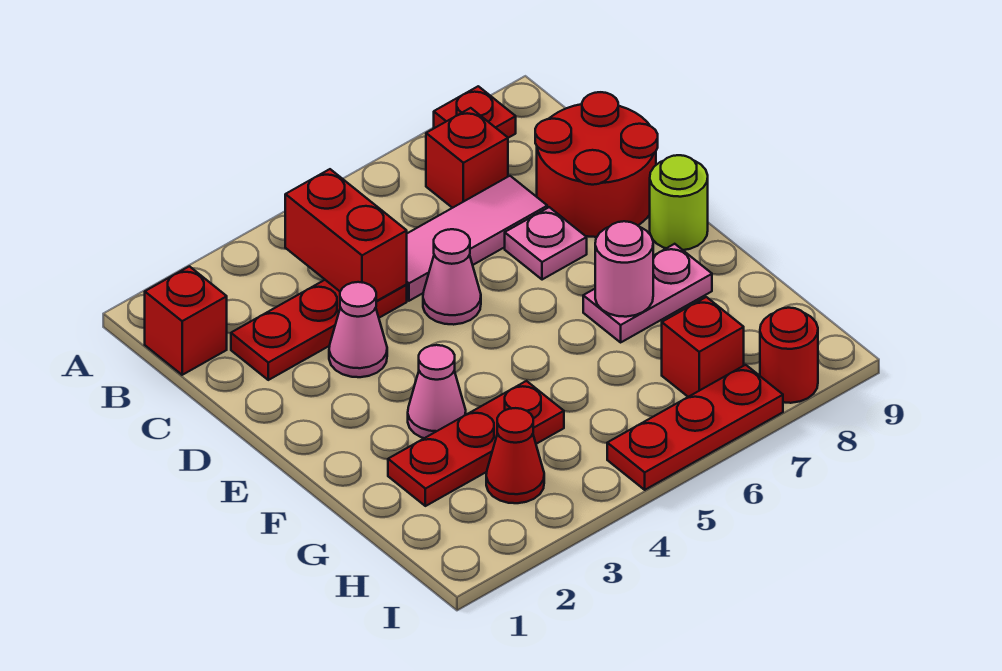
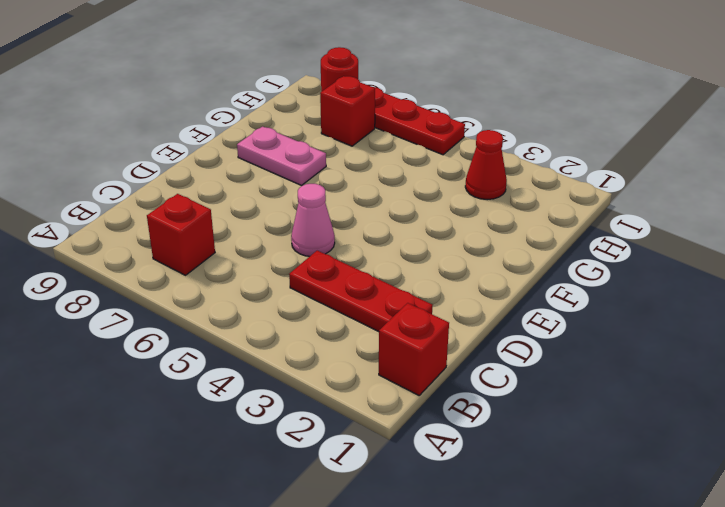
none -> red 1x1 plate [434,86,516,138]
none -> pink 1x3 tile [406,176,547,301]
none -> red 2x2 round brick [535,92,658,237]

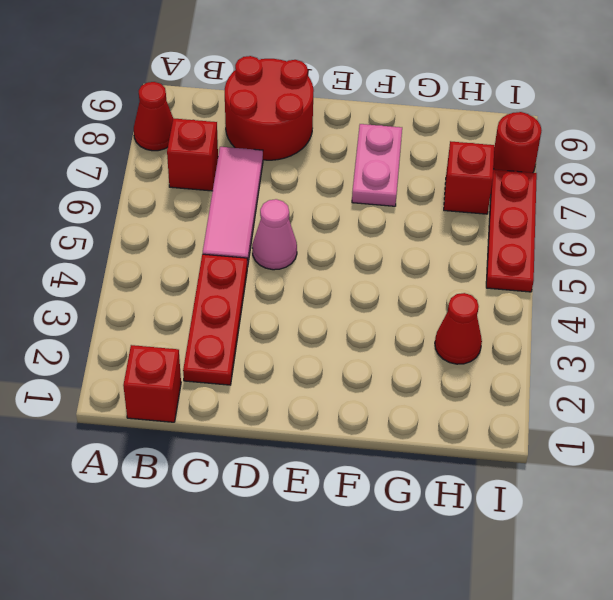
red 1x1 cone [134,82,173,151] -> red 1x1 plate [434,86,516,138]
none -> pink 1x1 cone [329,282,387,377]
none -> pink 1x1 plate [505,207,587,280]
none -> lime 1x1 round brick [650,155,708,250]

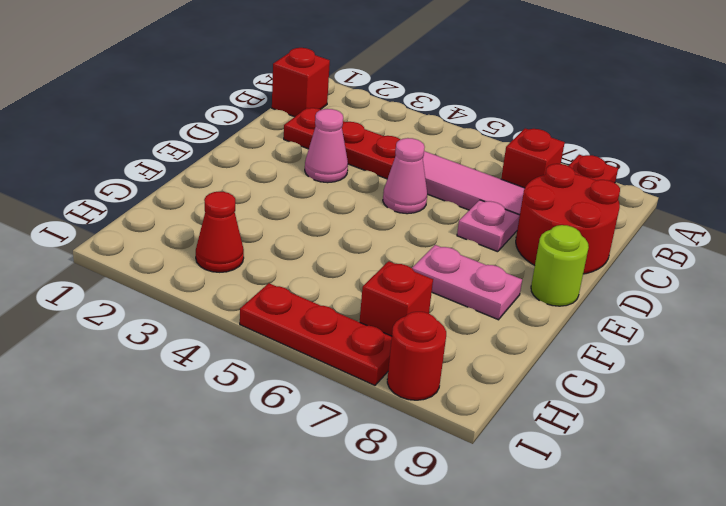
none -> pink 1x1 cone [408,345,466,438]
none -> red 1x3 plate [388,381,564,506]
none -> red 1x2 brick [285,169,407,301]

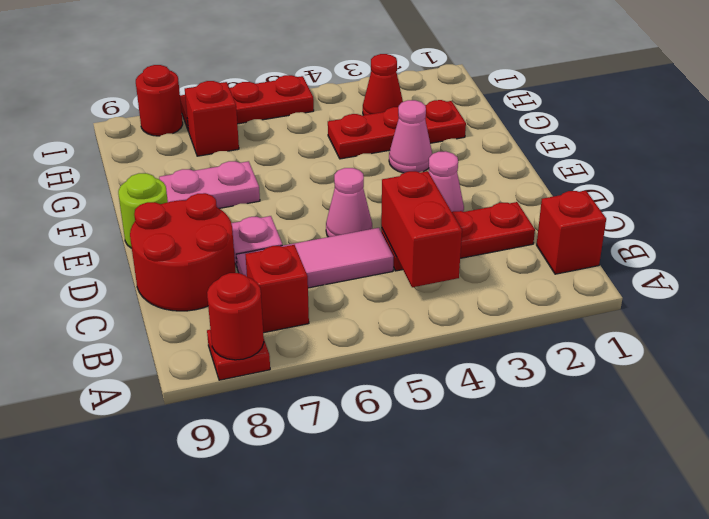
red 1x1 round brick [207,273,264,360] -> none
none -> pink 1x1 round brick [595,221,653,317]

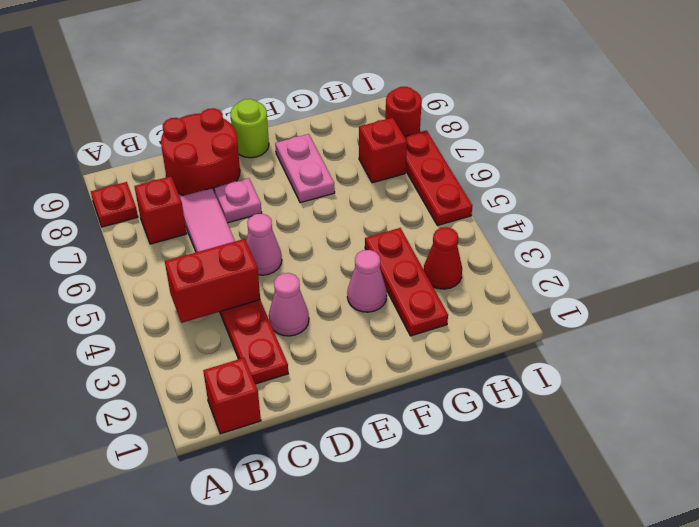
none -> pink 1x1 round brick [595,221,653,317]

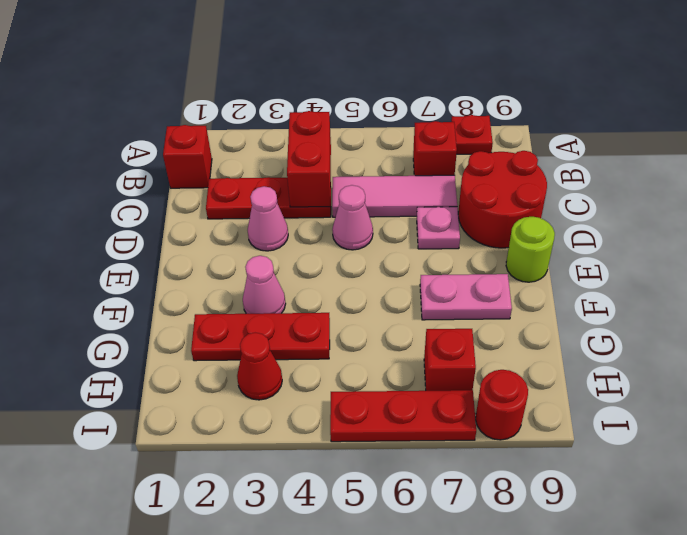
none -> pink 1x1 round brick [595,221,653,317]

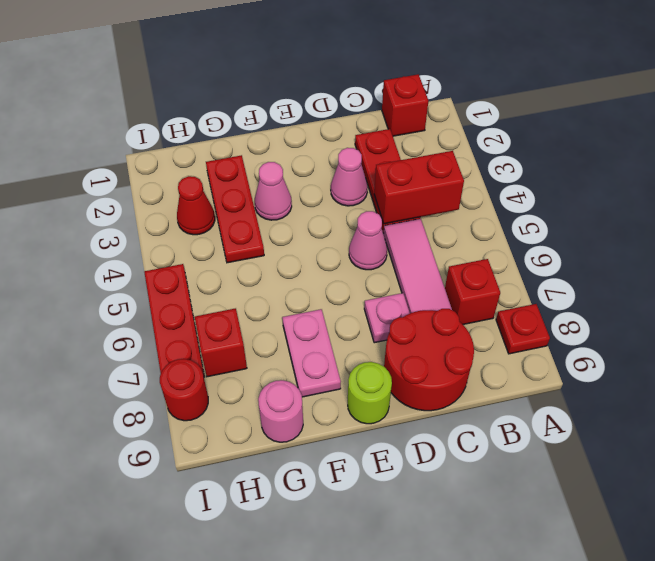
pink 1x1 round brick [258,380,303,442] -> pink 1x1 round brick moved to [595,221,653,317]

